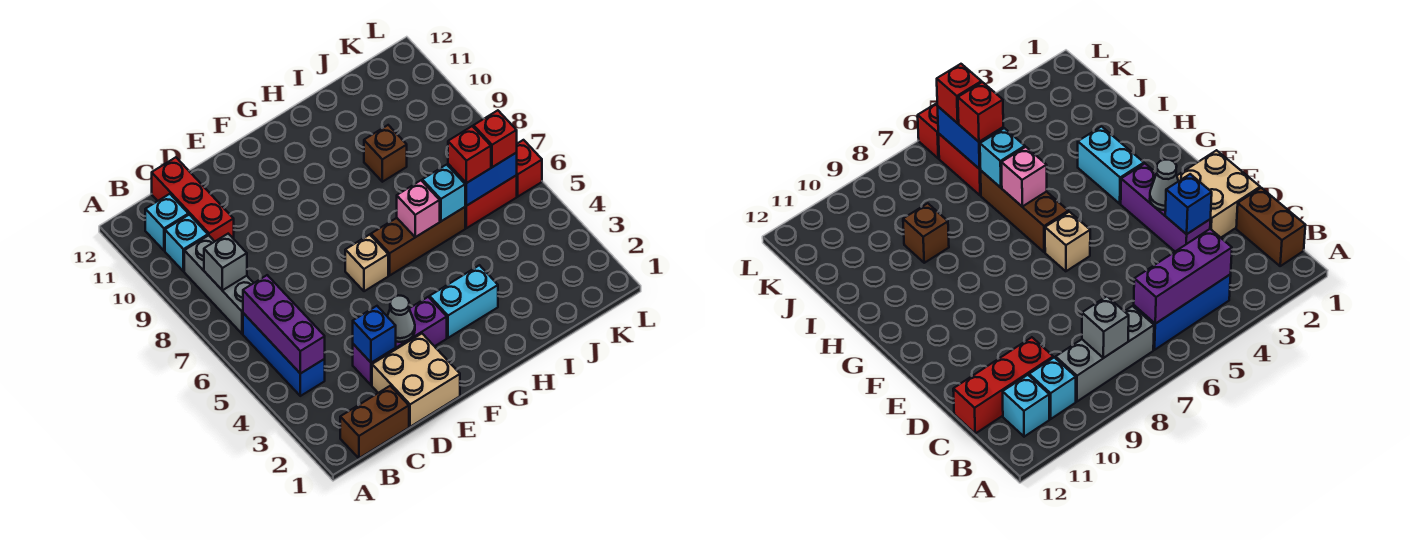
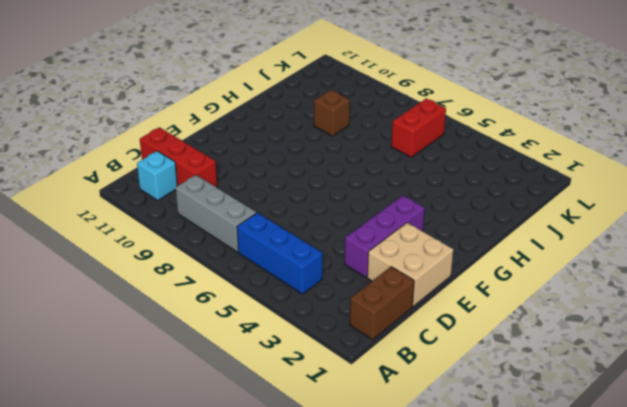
none -> cyan 1x1 brick [165,215,208,271]
none -> tan 1x1 brick [345,235,388,291]
none -> cyan 1x2 brick [429,265,498,338]

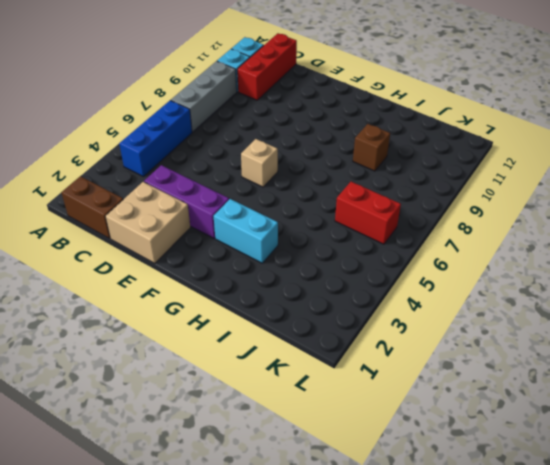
none -> brown 1x3 brick [371,207,465,275]
none -> red 1x1 brick [516,140,542,197]
none -> purple 1x3 brick [243,275,325,374]

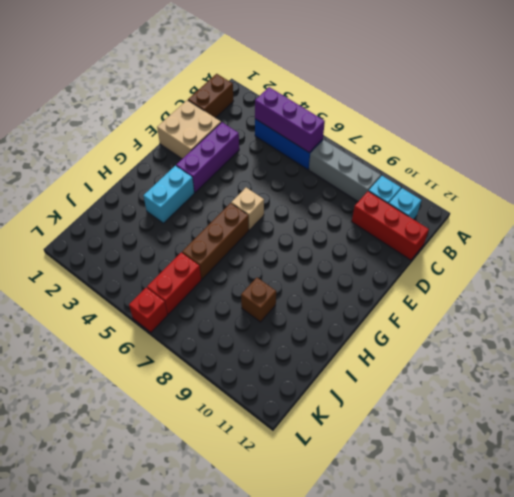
none -> grey 1x1 brick [204,234,247,291]
none -> blue 1x1 brick [353,306,396,363]
none -> grey 1x1 cone [387,295,415,342]

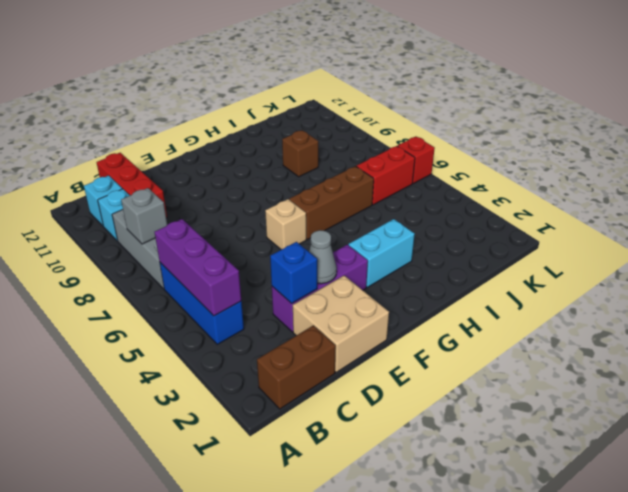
none -> pink 1x1 brick [397,181,440,237]
none -> cyan 1x1 brick [422,165,465,221]
none -> blue 1x2 brick [448,153,517,206]

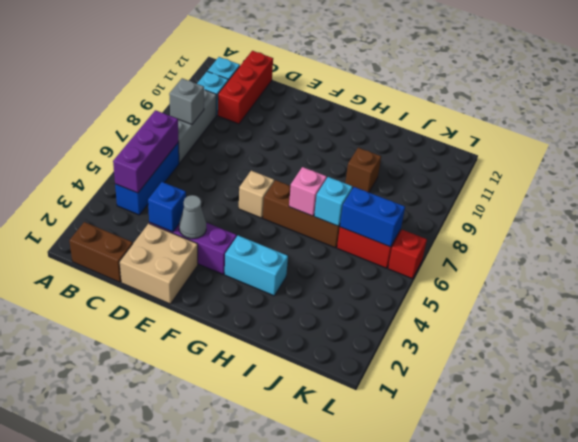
none -> red 1x1 brick [448,126,491,183]
none -> red 1x1 brick [474,110,517,167]

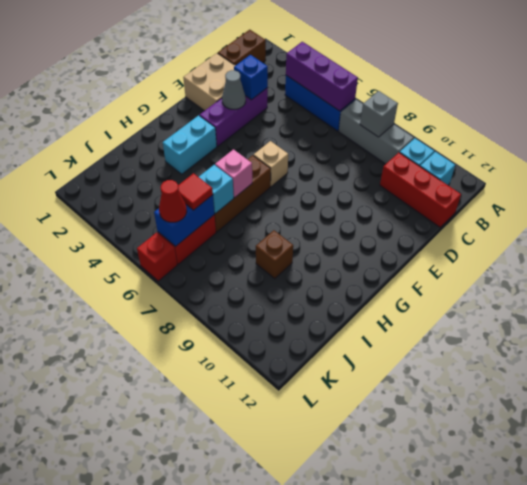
red 1x1 tile [178,173,213,210] -> red 1x1 brick [448,126,491,183]
red 1x1 cone [159,180,187,222] -> red 1x1 brick [474,110,517,167]

